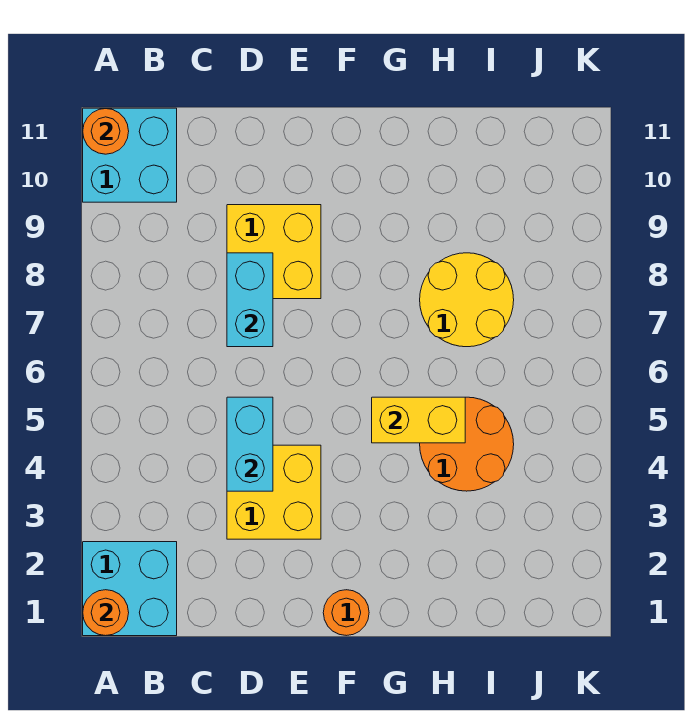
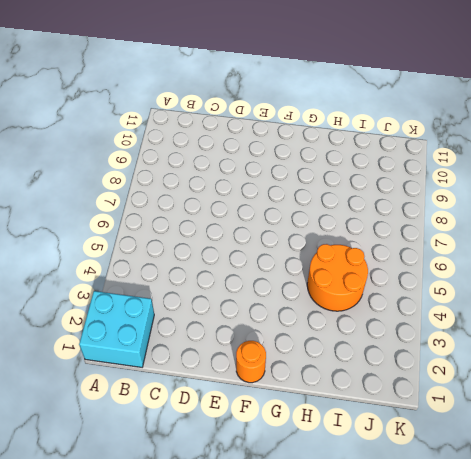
none -> cyan 2x2 brick [83,108,177,202]
none -> yellow 2x2 brick [227,445,321,539]
none -> yellow 2x2 brick [227,205,321,299]

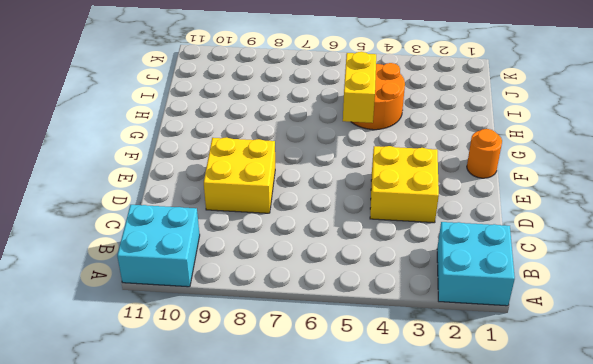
none -> yellow 2x2 round brick [420,253,514,347]
none -> orange 1x1 round brick [83,590,129,636]
none -> orange 1x1 round brick [83,109,129,154]

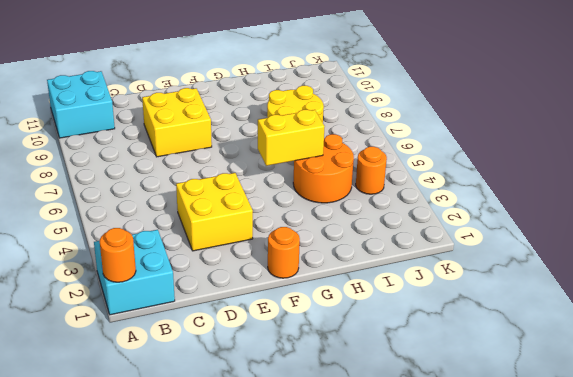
orange 1x1 round brick [356,147,387,194] -> orange 1x1 round brick moved to [83,109,129,154]
none -> cyan 1x2 brick [227,397,273,491]
none -> cyan 1x2 brick [227,253,273,347]

